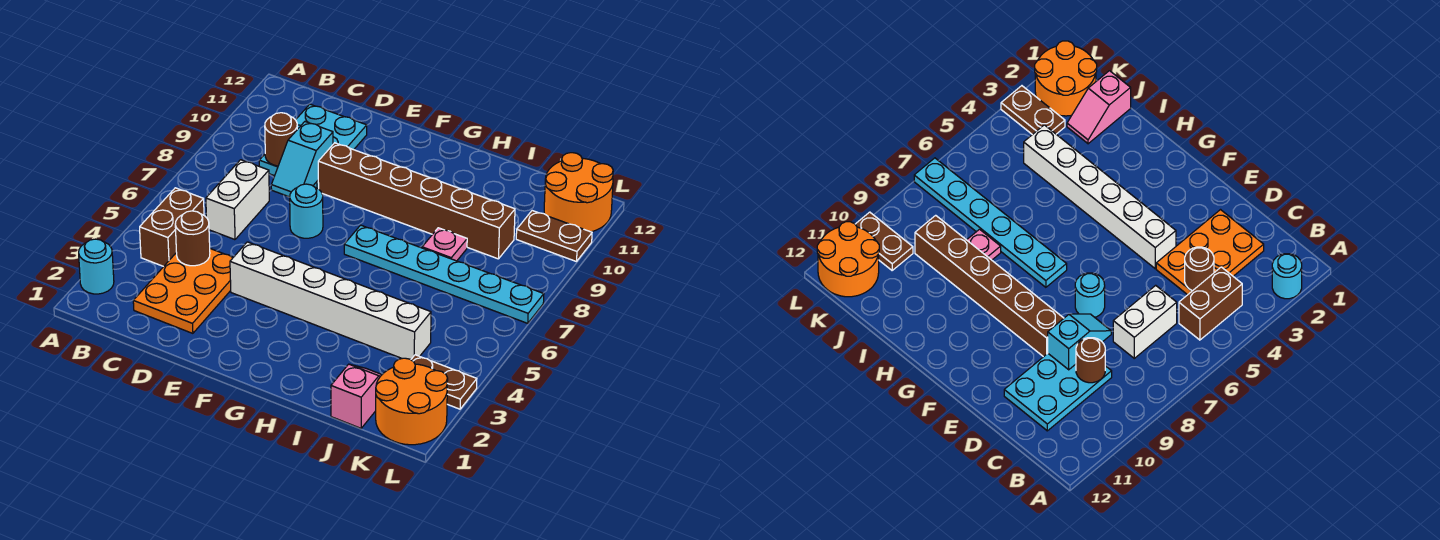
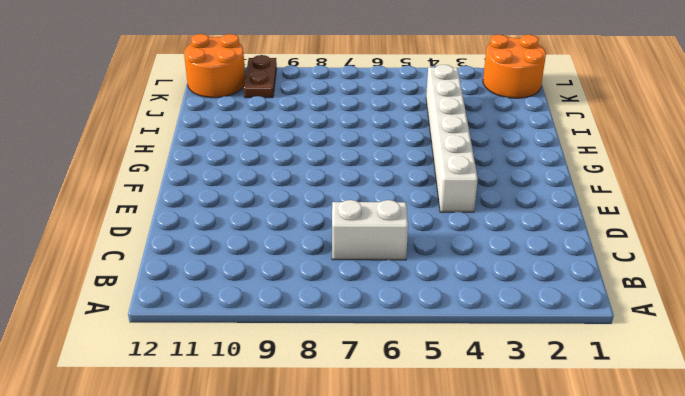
none -> cyan 1x1 round brick [79,239,114,294]
none -> brown 1x2 brick [140,188,204,267]
none -> orange 2x3 plate [133,249,233,333]

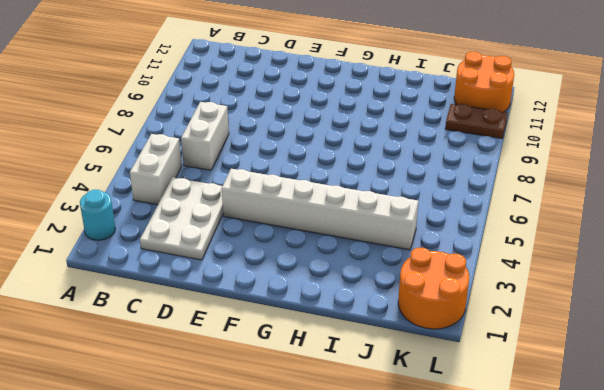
white 1x2 brick [130,134,182,205] -> brown 1x2 brick [140,188,204,267]
white 2x3 plate [140,177,223,260] -> orange 2x3 plate [133,249,233,333]
none -> cyan 2x3 plate [259,104,367,189]
none -> cyan 1x1 round brick [290,184,323,238]
none -> brown 1x6 brick [318,143,515,259]

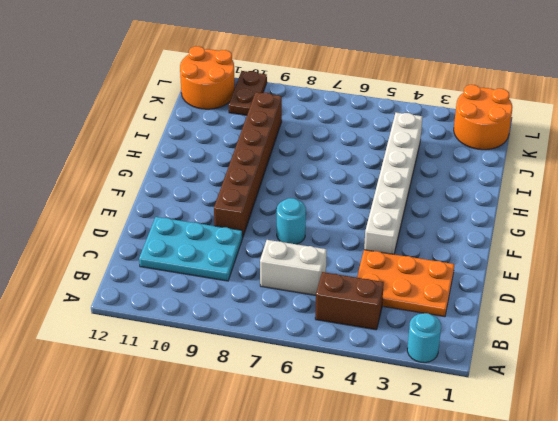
none -> cyan 1x6 plate [344,225,544,323]
none -> pink 1x1 plate [422,228,467,261]
none -> pink 1x2 slope [331,364,382,428]

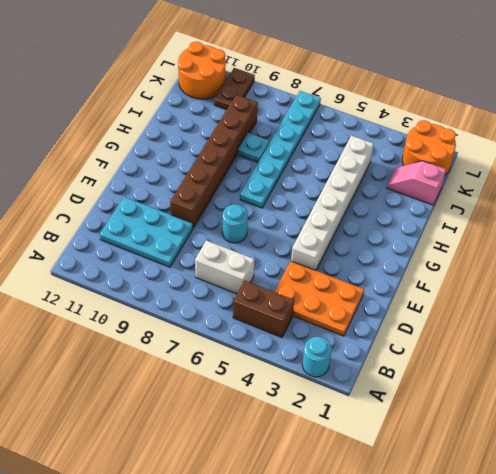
cyan 1x1 plate [238,133,270,163] -> pink 1x1 plate [422,228,467,261]
none -> brown 1x2 plate [411,355,477,409]
none -> brown 1x1 round brick [175,211,210,266]
none -> brown 1x1 round brick [265,113,297,166]

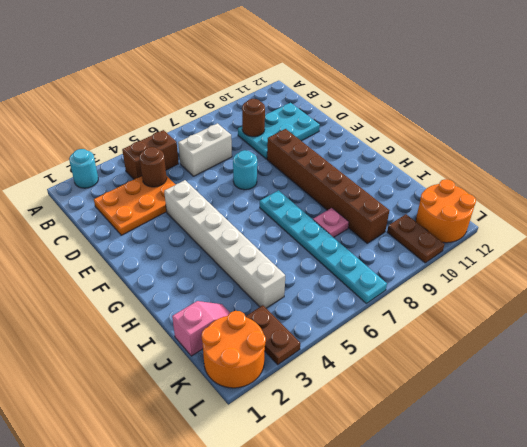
none -> cyan 1x2 slope [271,122,333,197]

